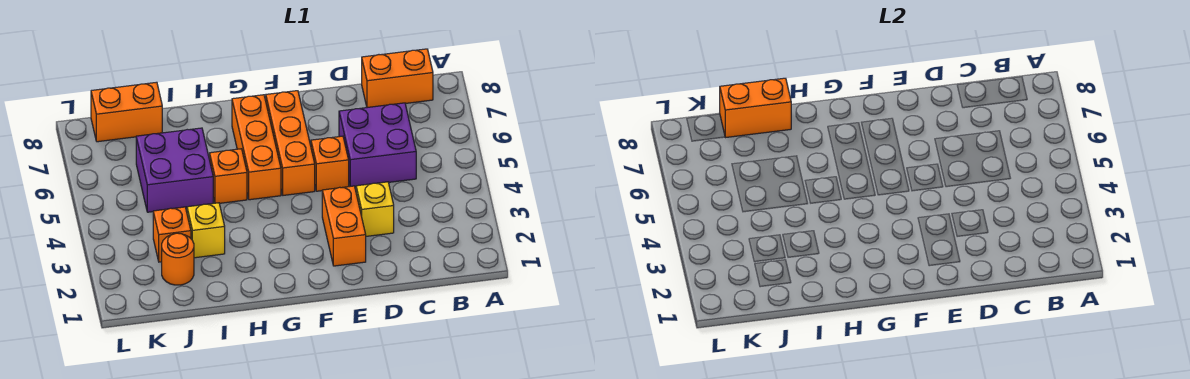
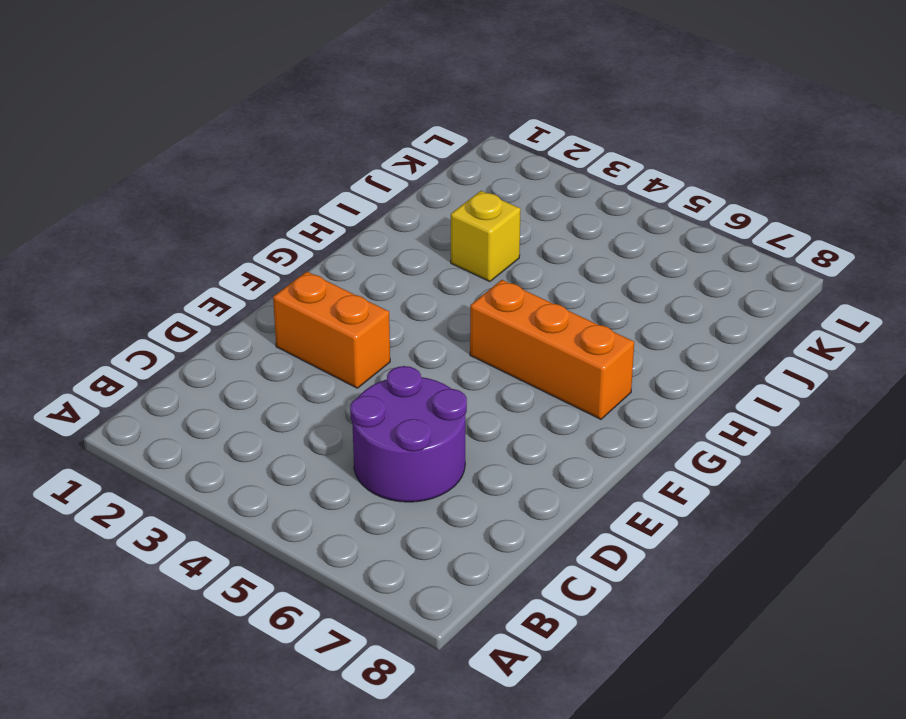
purple 2x2 round brick [350,366,467,502] -> purple 2x2 brick [339,103,416,187]
none -> orange 1x2 brick [362,49,433,108]
none -> yellow 1x1 brick [356,182,394,236]
none -> orange 1x1 brick [311,136,349,191]

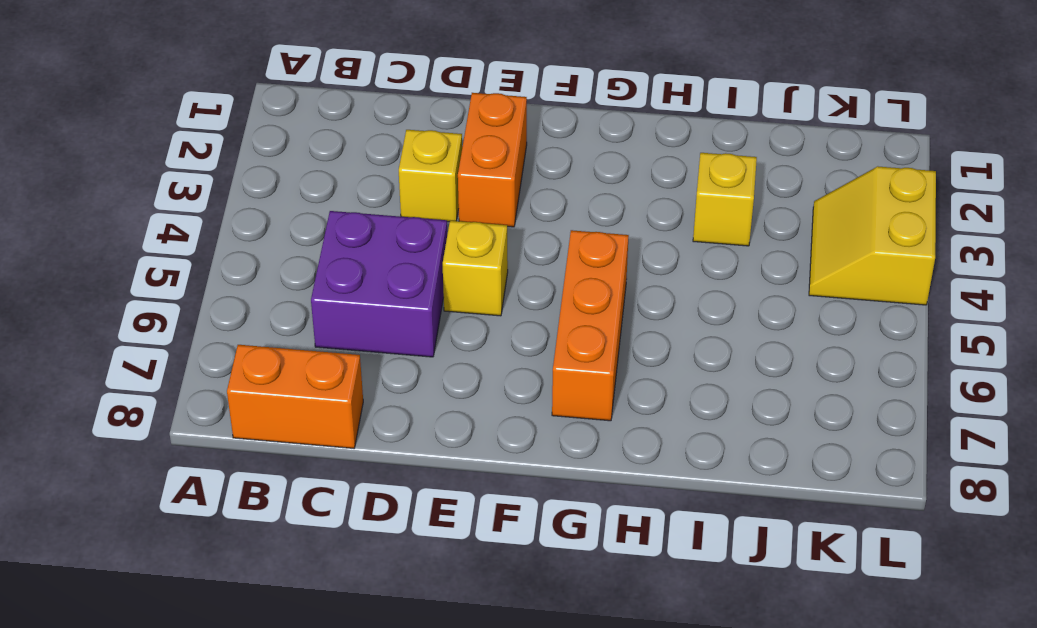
yellow 1x1 brick [443,221,508,316] -> orange 1x1 brick [311,136,349,191]
yellow 2x2 slope [809,167,936,305] -> none
none -> orange 1x3 brick [266,91,315,195]
none -> orange 1x1 brick [210,149,247,203]
none -> purple 2x2 brick [136,128,213,212]

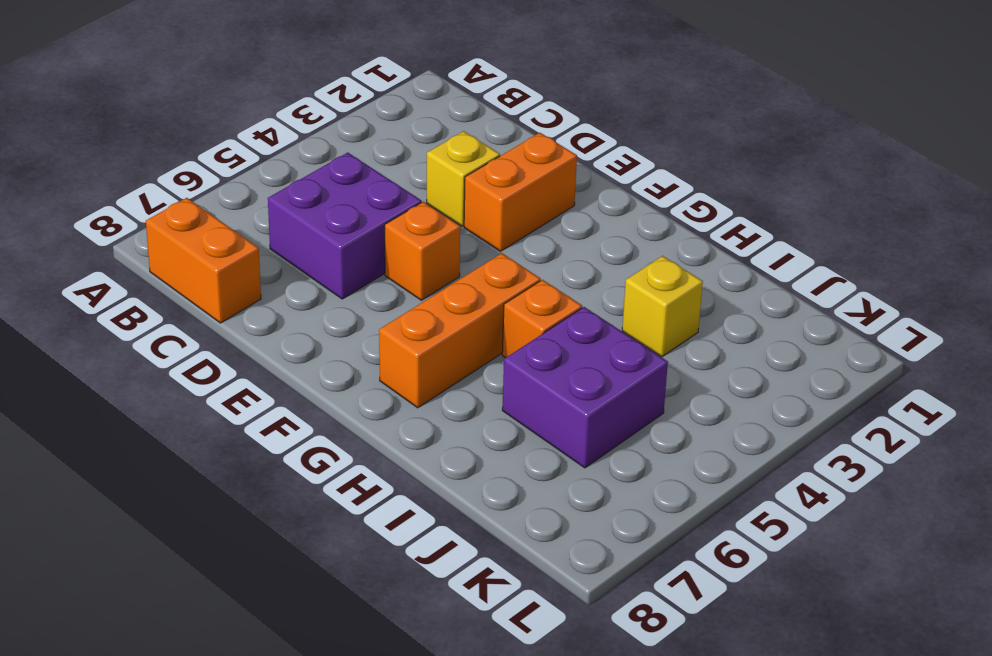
none -> orange 1x3 brick [266,91,315,195]
none -> orange 1x1 round brick [162,233,194,285]
none -> orange 1x1 brick [153,207,191,262]

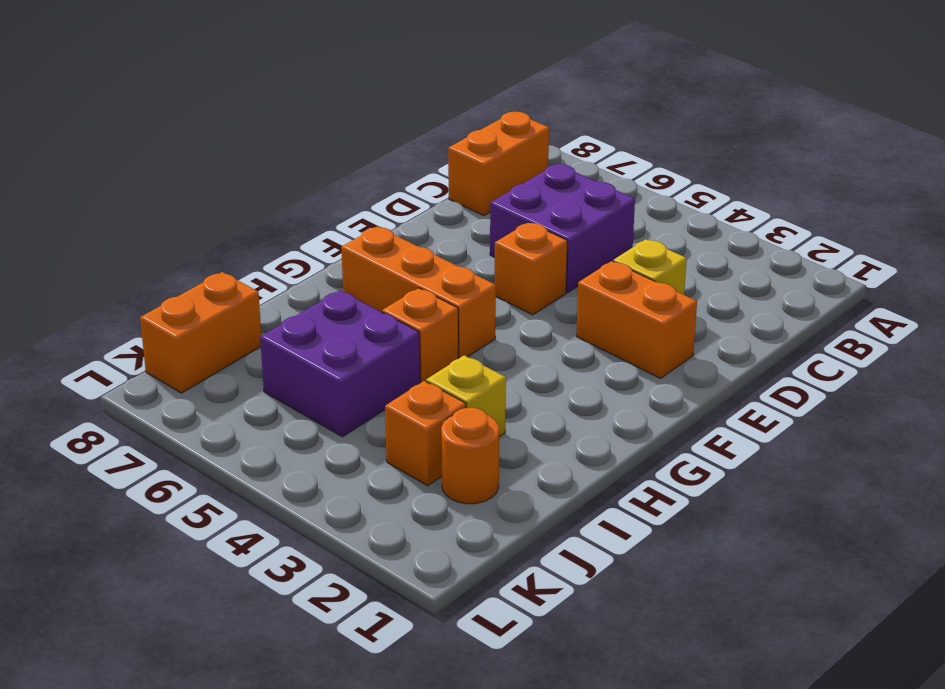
none -> orange 1x3 brick [266,91,315,195]
none -> orange 1x2 brick [720,78,791,138]

